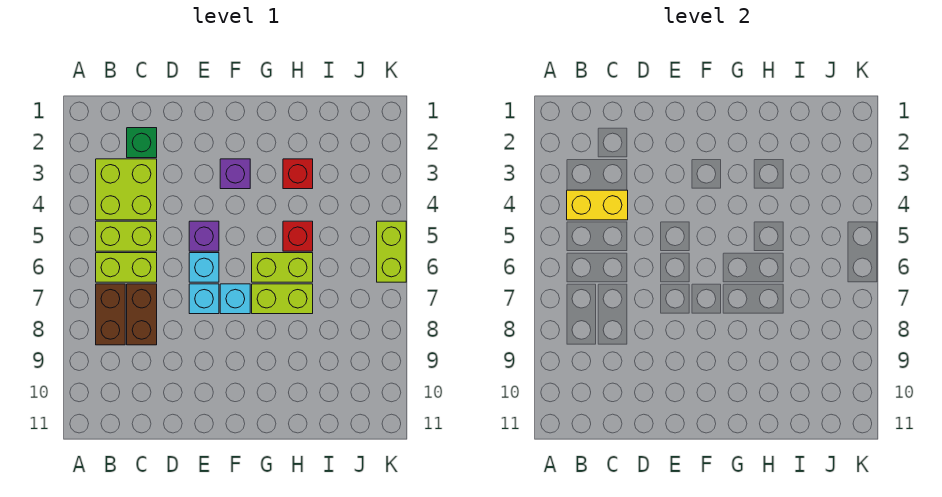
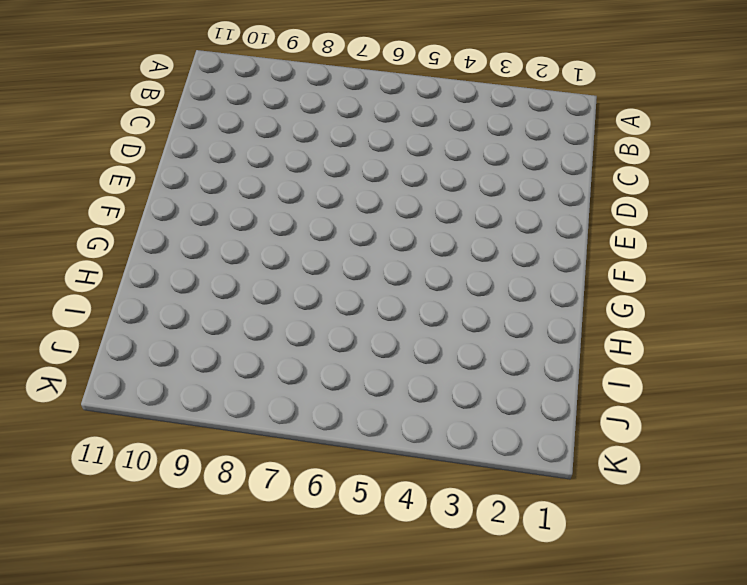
none -> lime 2x2 brick [96,159,157,220]
none -> lime 1x2 brick [96,221,157,251]
none -> lime 1x2 brick [96,253,157,282]

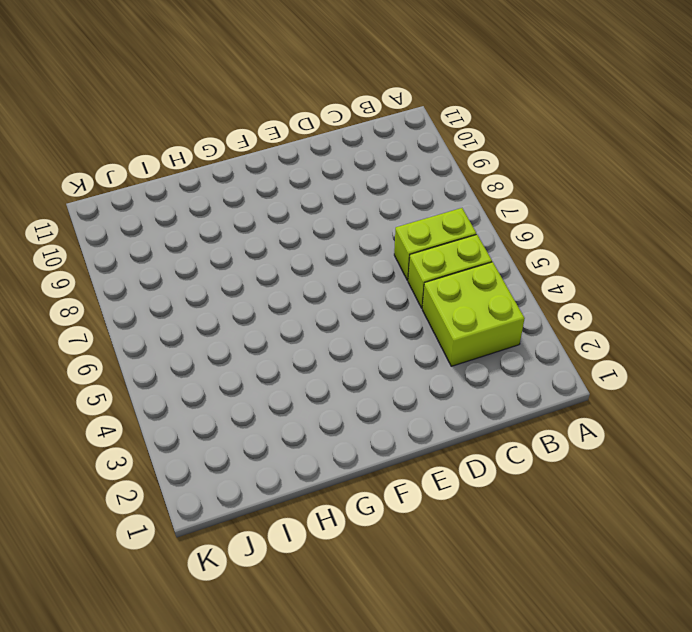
none -> brown 1x2 brick [96,284,125,345]
none -> green 1x1 brick [127,128,157,158]
none -> brown 1x2 brick [127,284,157,345]

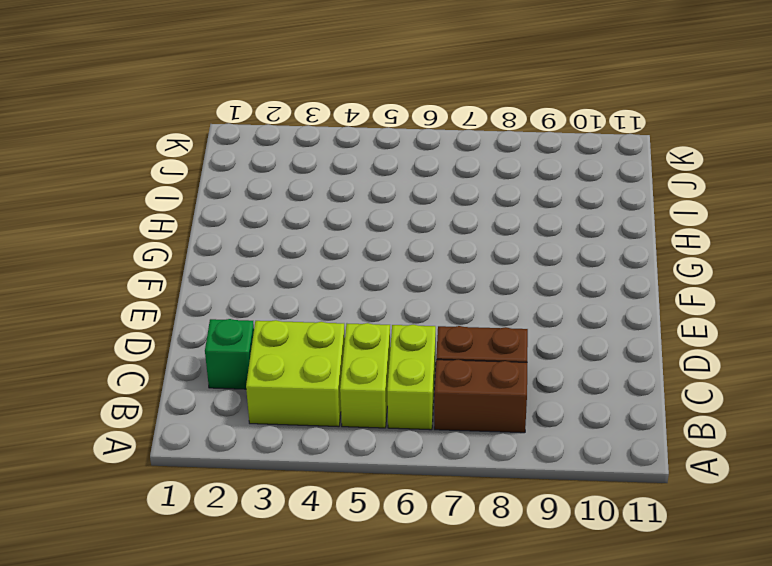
none -> purple 1x1 brick [189,221,219,251]
none -> cyan 1x1 brick [189,253,219,282]
none -> cyan 1x1 brick [189,284,219,314]

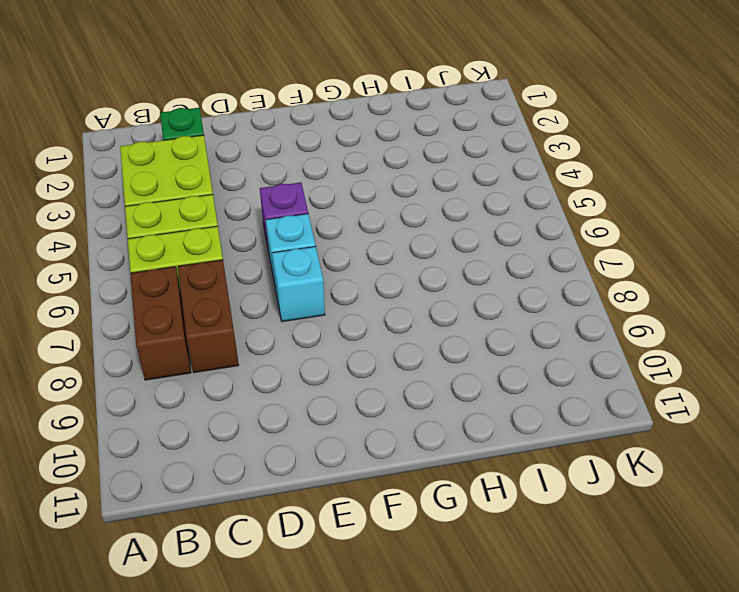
none -> purple 1x1 brick [220,159,250,189]
none -> cyan 1x1 brick [220,284,250,314]
none -> lime 1x2 brick [252,253,313,282]

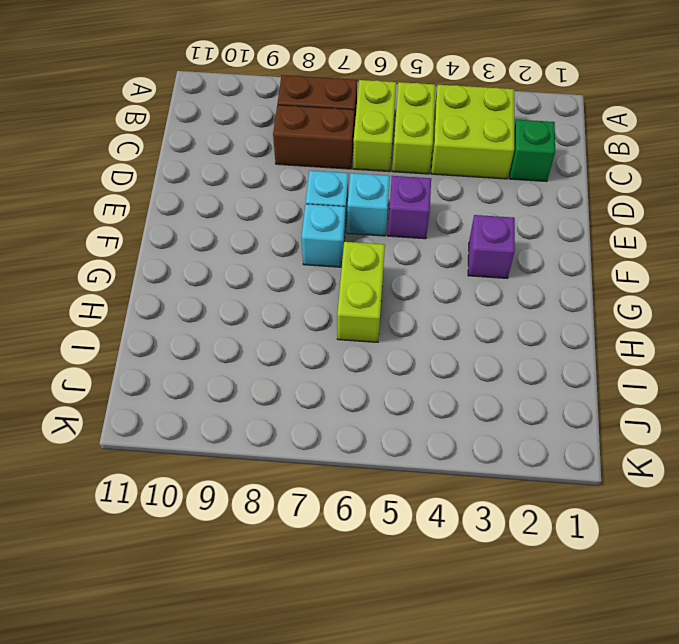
none -> lime 1x2 brick [252,284,313,314]
none -> red 1x1 brick [283,159,313,189]
none -> red 1x1 brick [283,221,313,251]

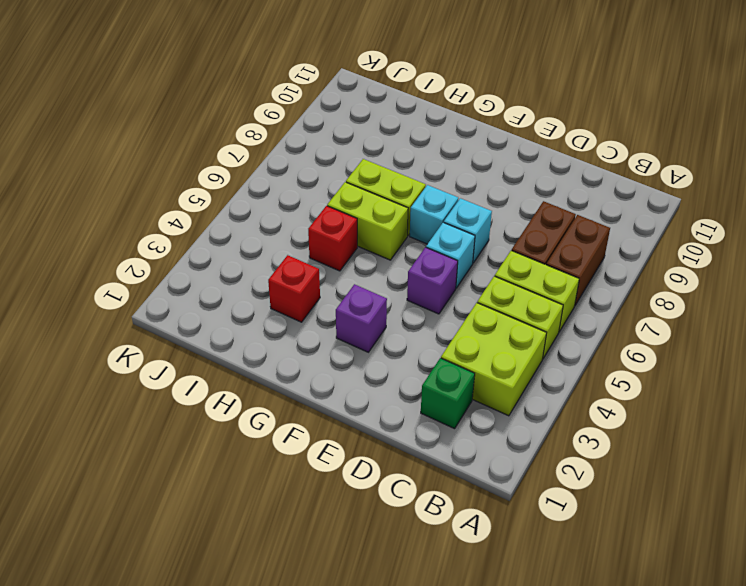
none -> lime 1x2 brick [377,221,406,282]
none -> yellow 1x2 brick [567,190,628,220]

